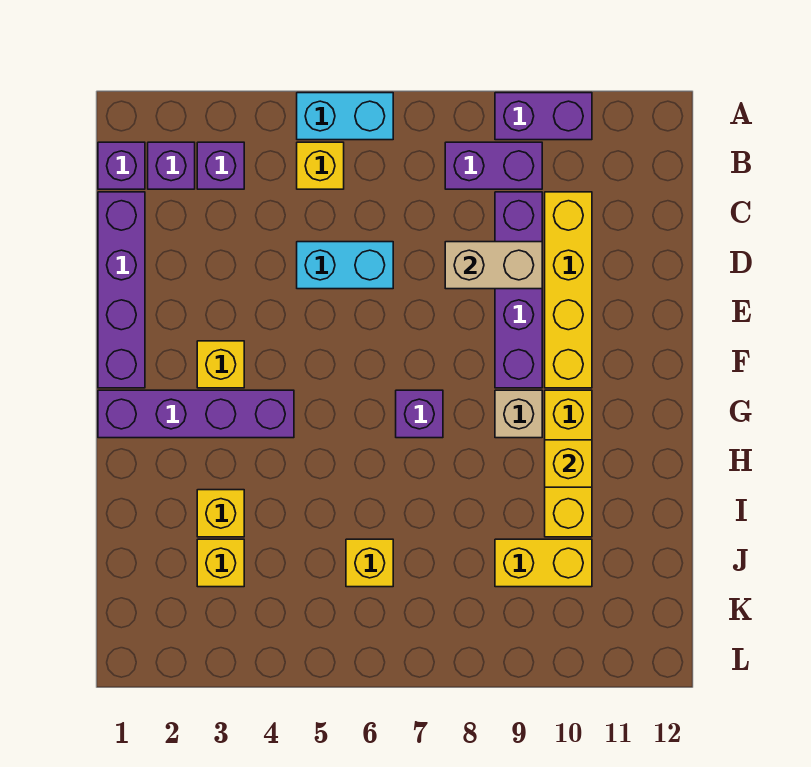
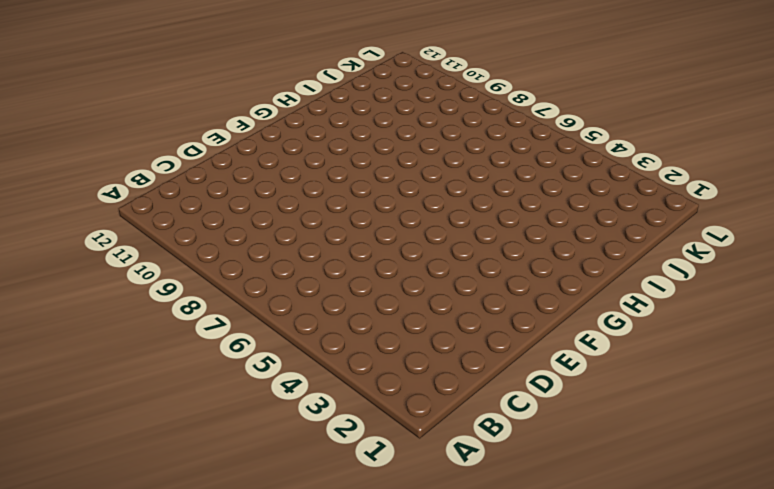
none -> cyan 1x2 brick [297,93,393,140]
none -> purple 1x2 brick [495,93,592,140]
none -> purple 1x1 brick [98,142,145,189]

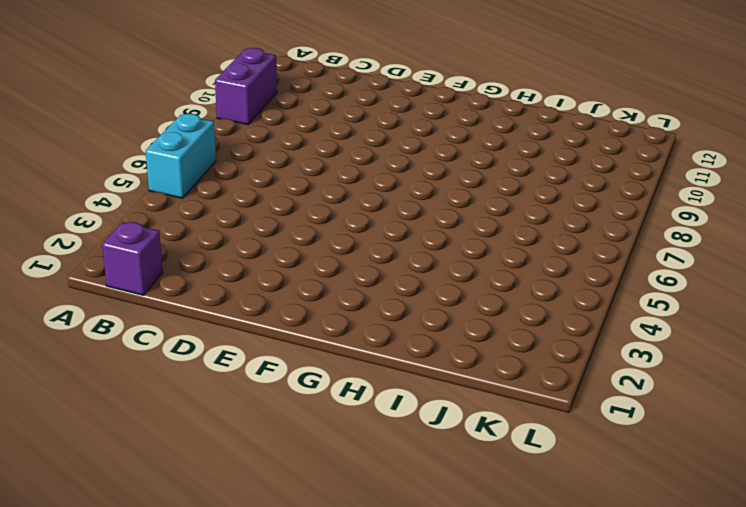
none -> purple 1x1 brick [148,142,195,189]
none -> purple 1x1 brick [197,142,244,189]
none -> yellow 1x1 brick [297,142,344,189]

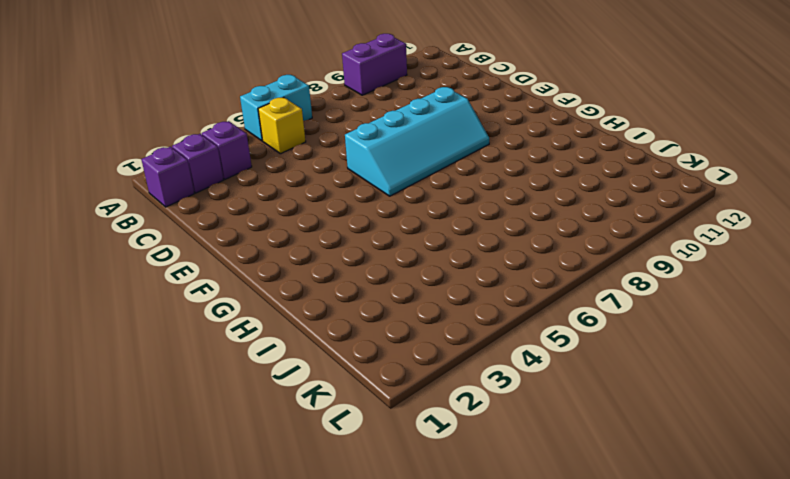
cyan 2x4 slope [345,87,489,196] -> purple 1x4 brick [495,192,542,388]
none -> purple 1x2 brick [445,142,542,189]
none -> purple 1x4 brick [98,192,145,388]
none -> yellow 1x4 brick [545,192,592,388]

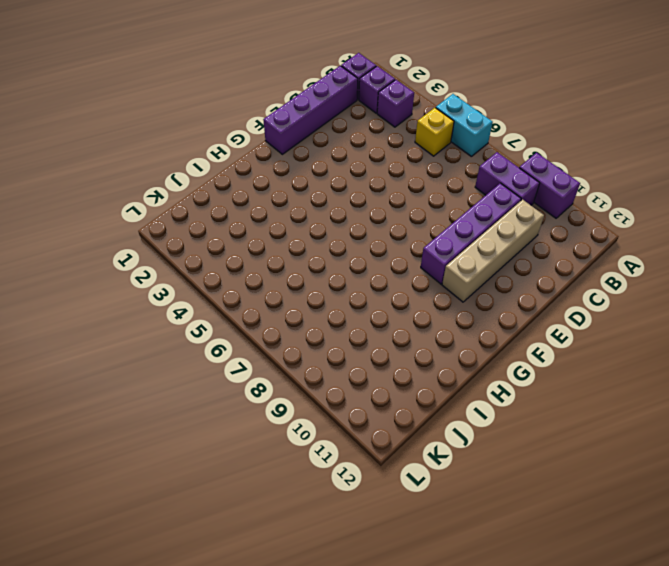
tan 1x4 brick [442,200,544,302] -> yellow 1x4 brick [545,192,592,388]
none -> cyan 1x2 brick [297,242,393,289]
none -> yellow 1x1 brick [197,341,244,388]
none -> purple 1x4 brick [98,390,294,438]

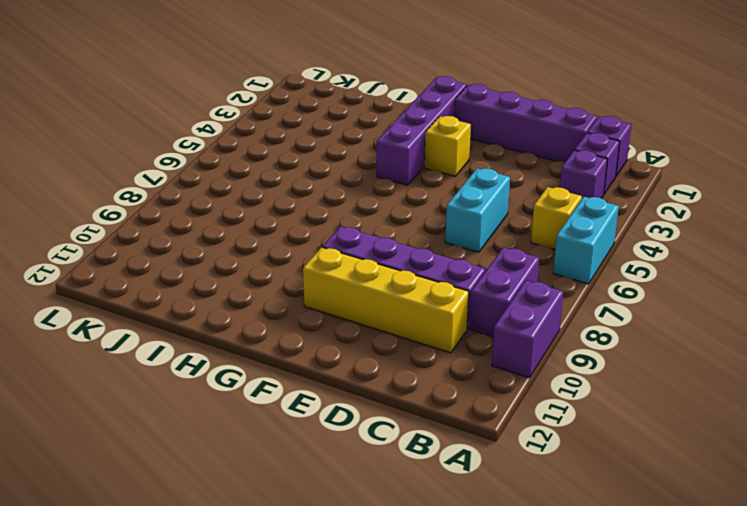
none -> purple 1x1 brick [396,390,443,438]
none -> tan 1x1 brick [495,390,542,438]
none -> yellow 1x3 brick [545,390,592,537]

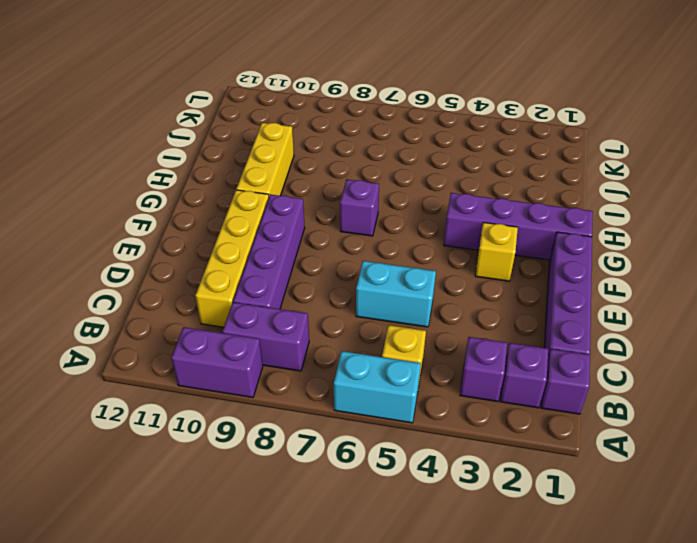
none -> tan 1x1 brick [495,390,542,438]
none -> yellow 1x1 brick [197,490,244,537]
none -> yellow 1x1 brick [197,539,244,587]

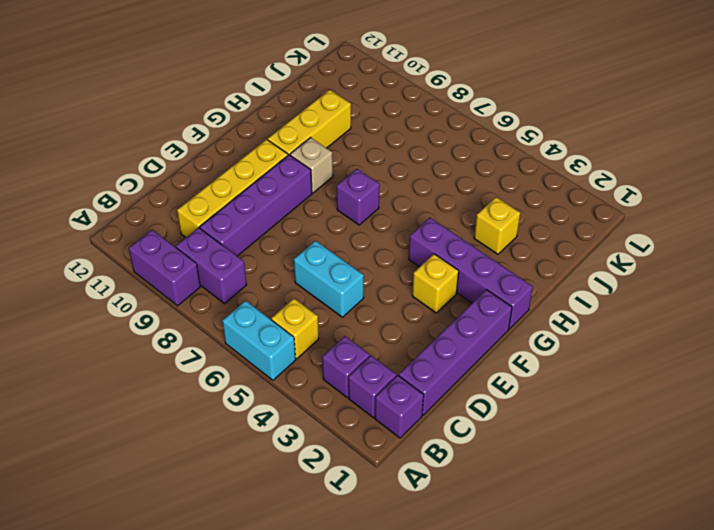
none -> yellow 1x1 brick [197,539,244,587]
none -> yellow 1x1 brick [346,539,393,587]
none -> yellow 1x2 brick [495,539,592,587]

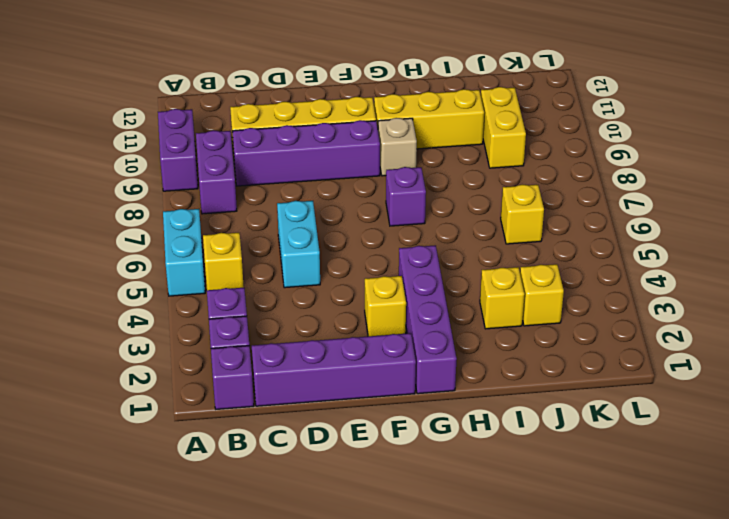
none -> tan 1x2 brick [445,242,542,289]
none -> yellow 1x1 brick [545,440,592,487]

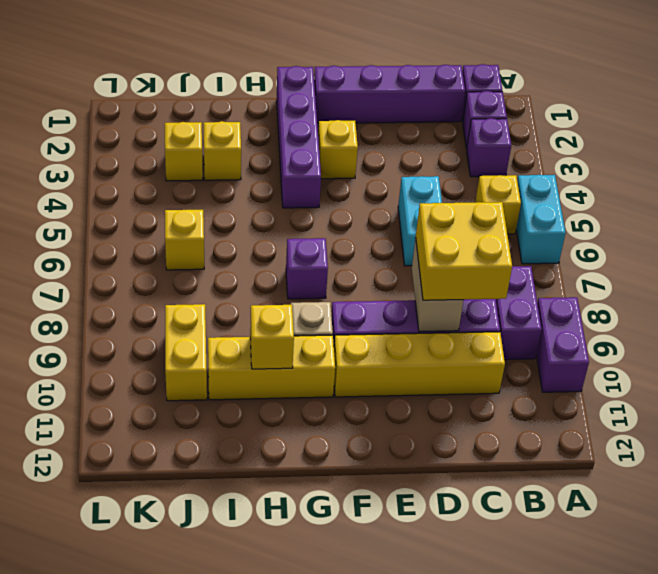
yellow 2x2 brick [416,202,512,300] -> none

